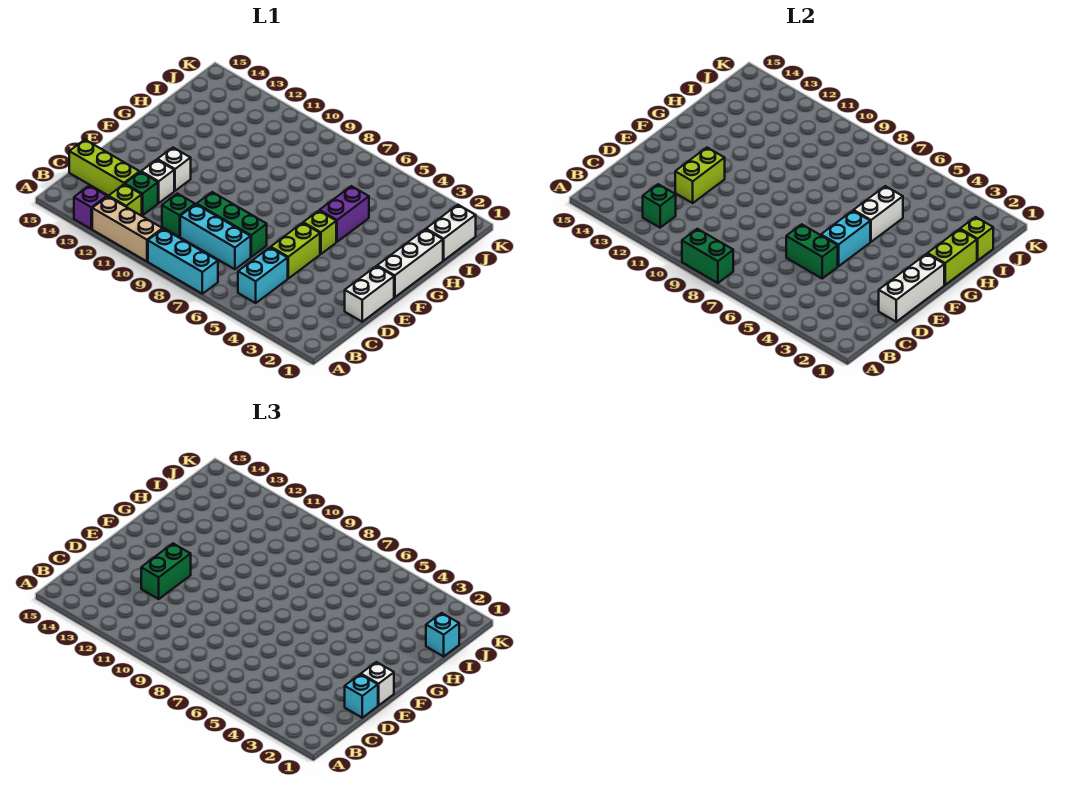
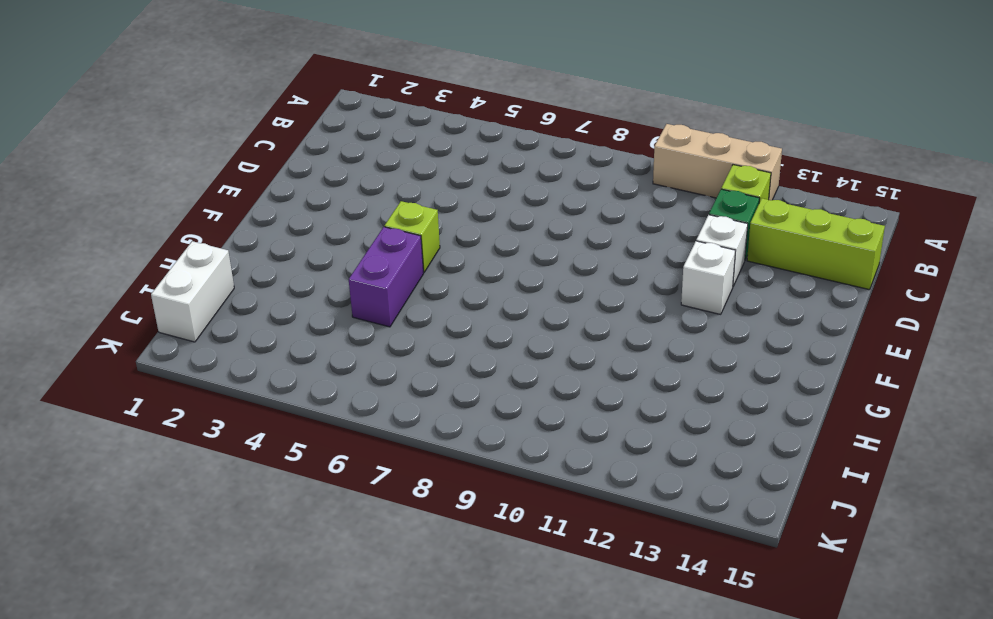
none -> cyan 1x3 brick [148,229,218,294]
none -> purple 1x1 brick [74,186,107,229]
none -> cyan 1x2 brick [238,247,288,303]
none -> cyan 1x3 brick [180,204,251,269]

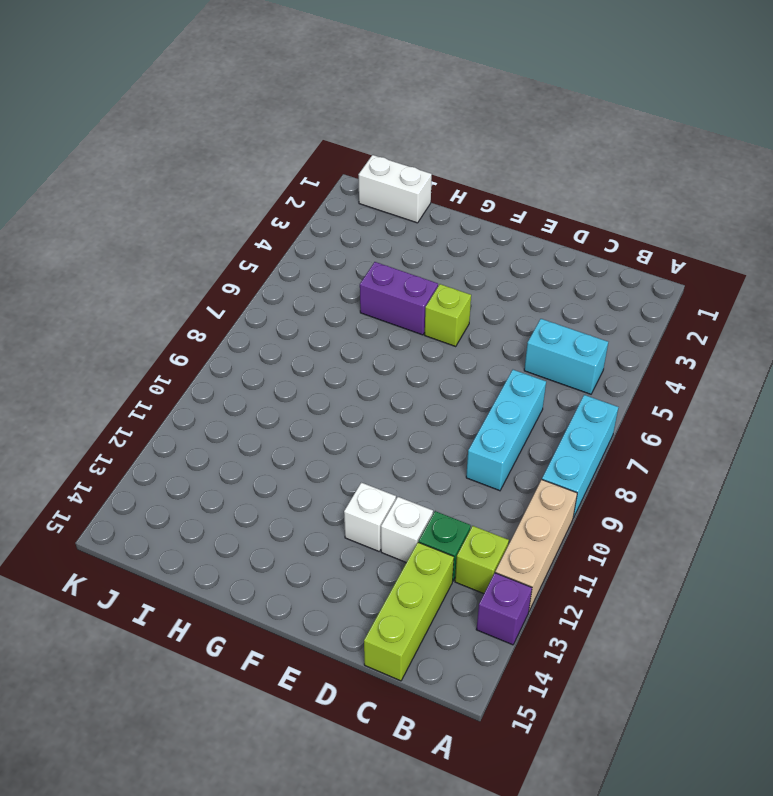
none -> green 1x1 brick [162,194,195,237]
none -> white 1x2 brick [345,266,394,322]
none -> lime 1x2 brick [271,223,320,278]
none -> green 1x3 brick [197,192,267,257]

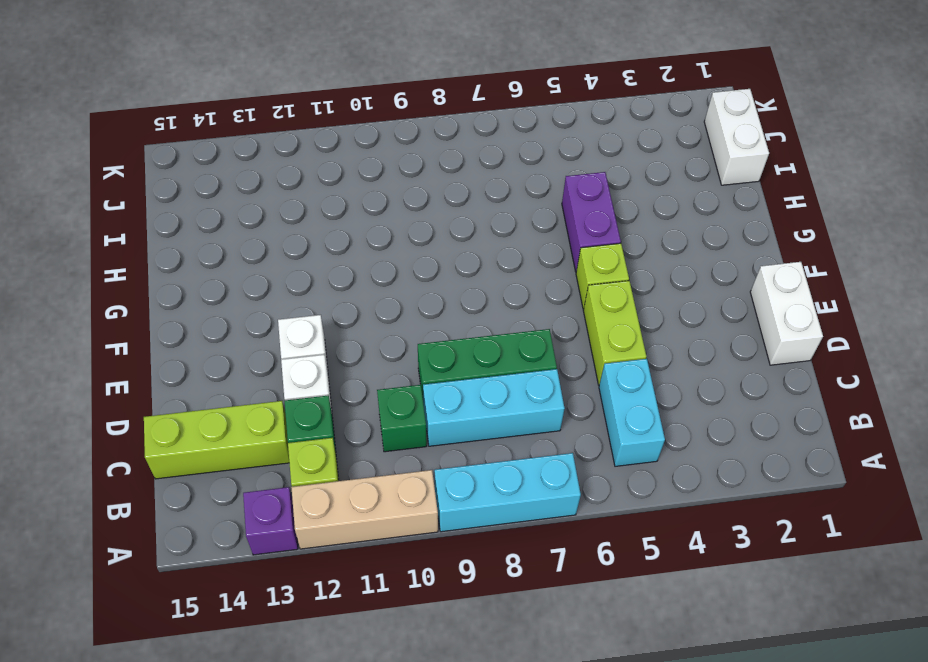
none -> white 1x3 brick [377,229,443,297]
none -> green 1x2 brick [682,229,733,283]
none -> green 1x1 brick [643,184,676,228]
none -> white 1x3 brick [879,254,944,322]

